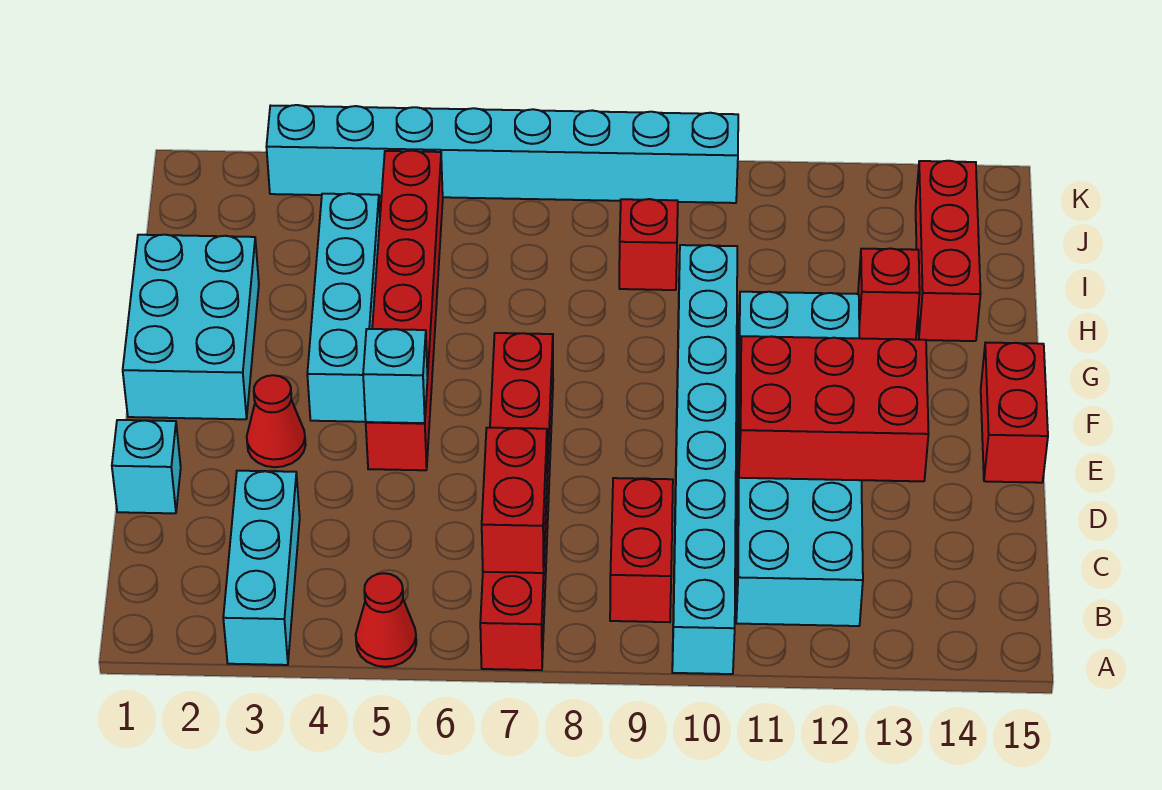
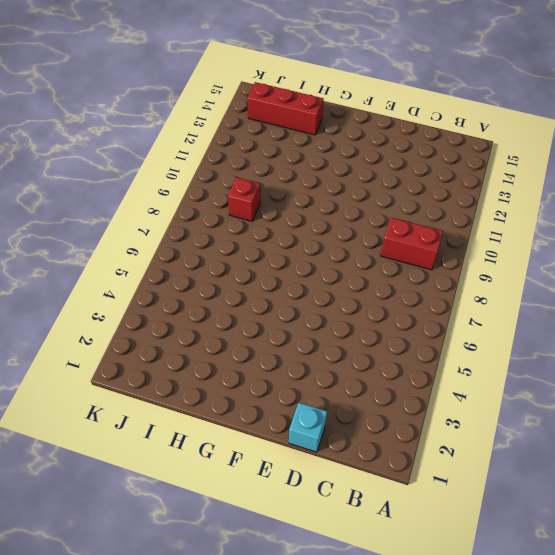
none -> cyan 1x3 brick [223,471,300,665]
none -> red 1x1 cone [356,573,416,667]
none -> red 1x6 brick [480,333,553,670]

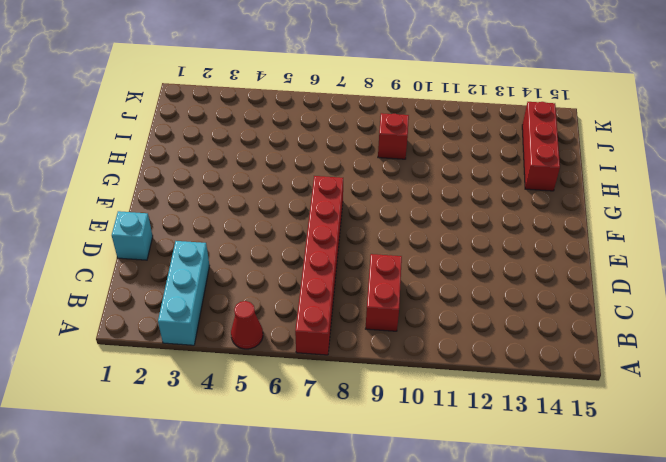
none -> cyan 1x8 brick [672,245,737,674]
none -> cyan 2x6 brick [736,292,863,626]
none -> red 1x1 cone [247,375,306,467]

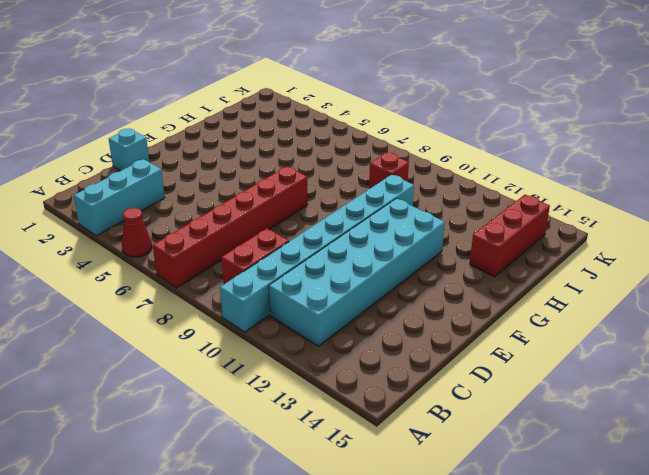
none -> red 1x1 cone [247,375,306,467]
none -> red 1x6 brick [366,151,443,470]
none -> red 1x2 brick [981,343,1048,483]

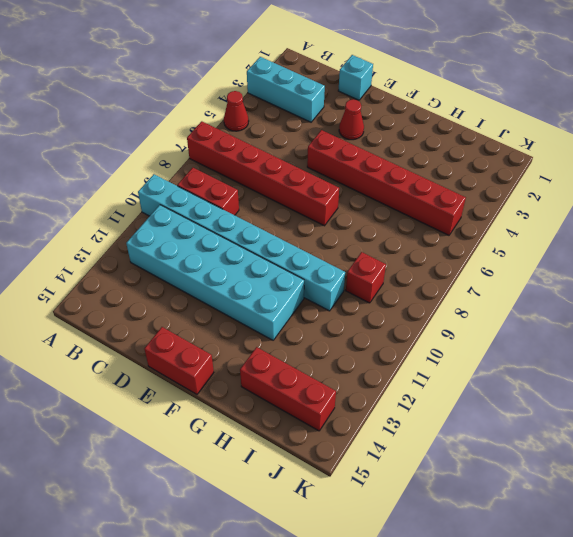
none -> cyan 2x3 brick [123,235,259,419]
none -> cyan 1x4 brick [307,193,380,422]
none -> red 1x1 brick [858,249,920,340]

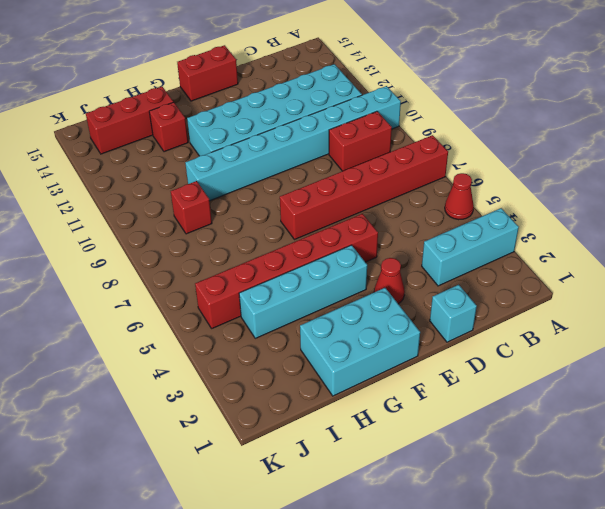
none -> cyan 1x8 brick [266,105,738,203]
none -> red 1x2 brick [482,428,547,573]
none -> red 2x3 brick [739,336,928,481]

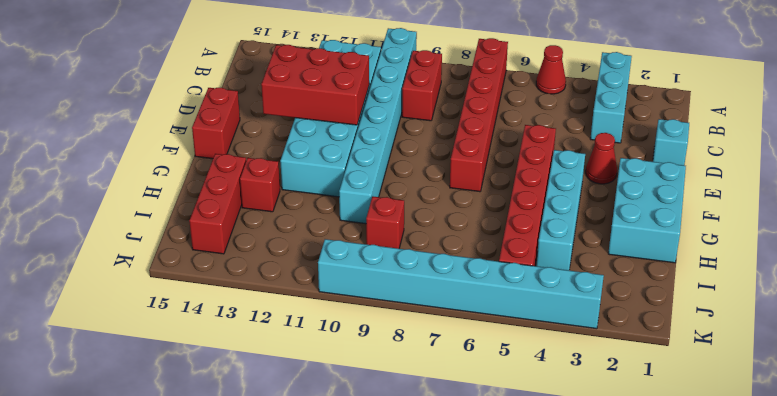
none -> red 1x2 brick [482,428,547,573]
none -> cyan 1x1 brick [363,329,428,423]

